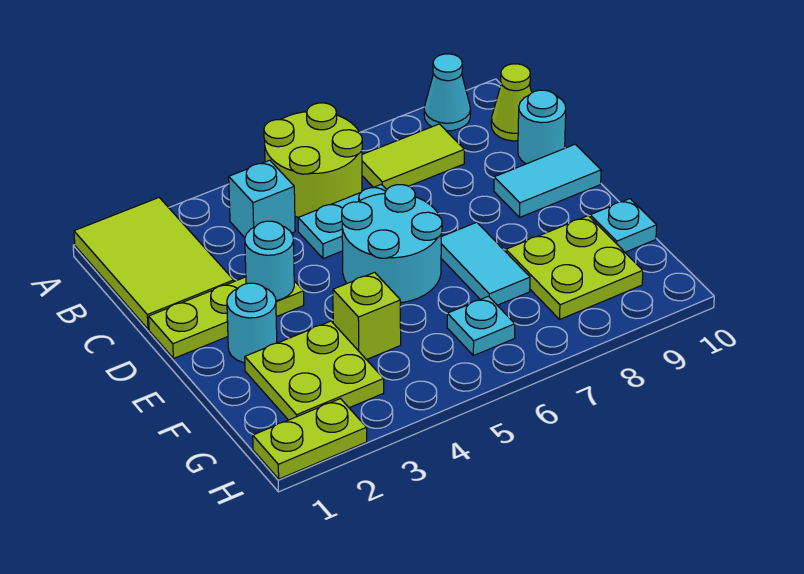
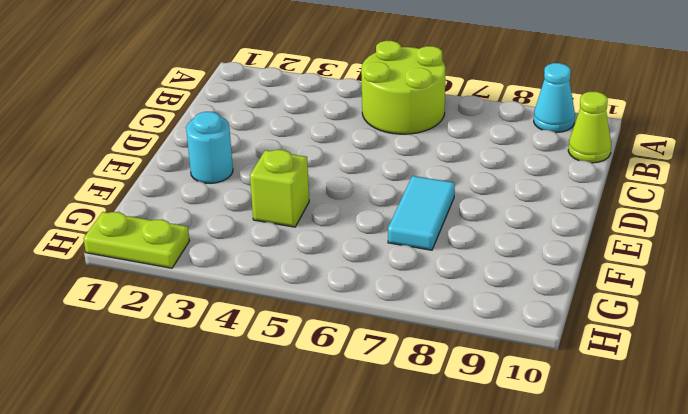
none -> lime 2x3 tile [74,198,234,329]
none -> cyan 1x1 brick [229,160,295,238]
none -> lime 1x2 tile [362,124,464,189]

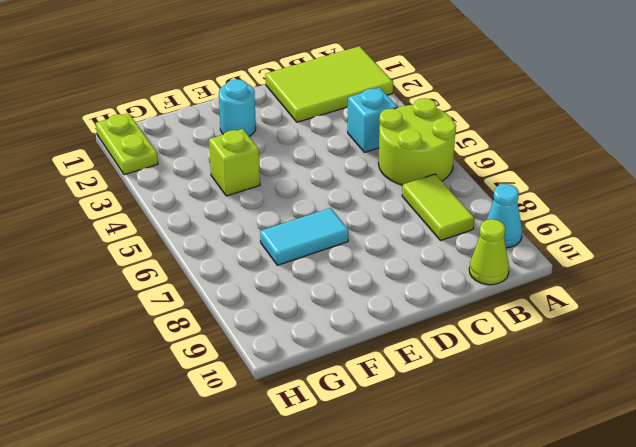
none -> cyan 1x2 plate [298,184,387,259]
none -> cyan 1x1 round brick [518,90,566,164]
none -> lime 1x3 plate [149,277,304,359]

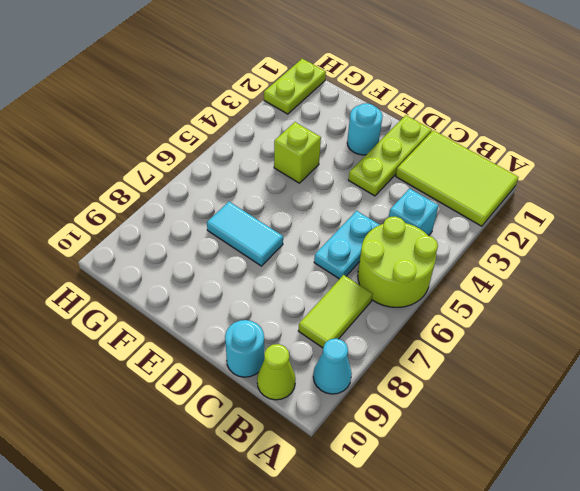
none -> cyan 2x2 round brick [342,185,442,303]
none -> cyan 1x2 tile [494,144,601,217]
none -> lime 2x2 plate [245,321,384,420]

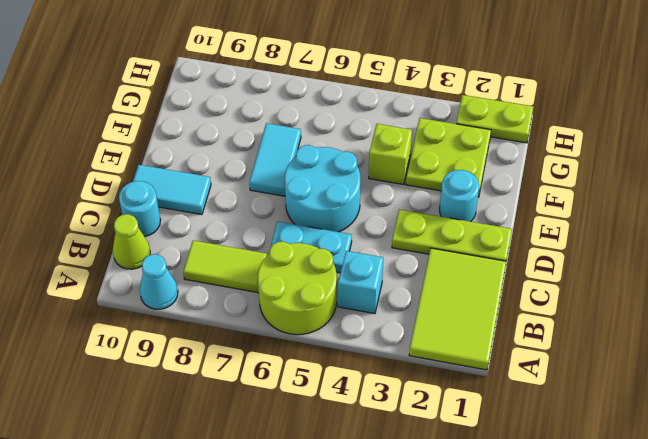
none -> lime 2x2 plate [506,216,643,319]
none -> cyan 1x1 plate [590,199,657,252]
none -> cyan 1x1 plate [447,296,515,356]

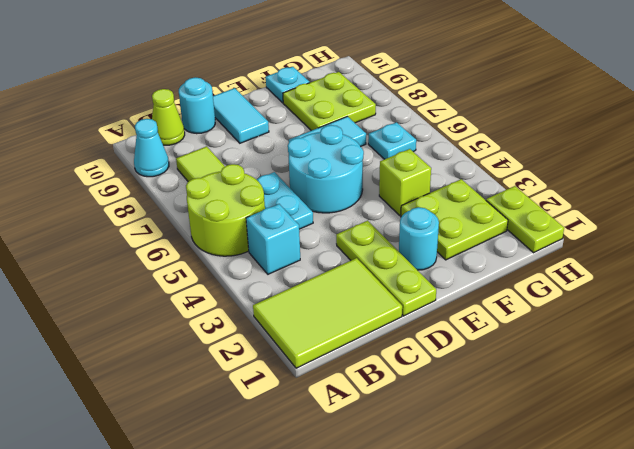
none -> cyan 1x1 round brick [245,221,294,300]

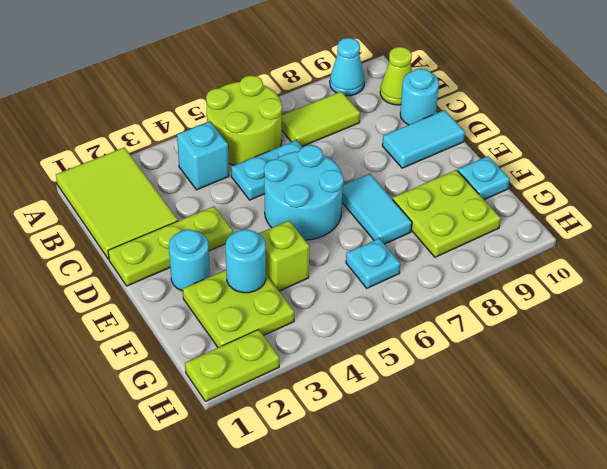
cyan 1x1 round brick [225,229,266,293] -> cyan 1x1 round brick moved to [245,221,294,300]

